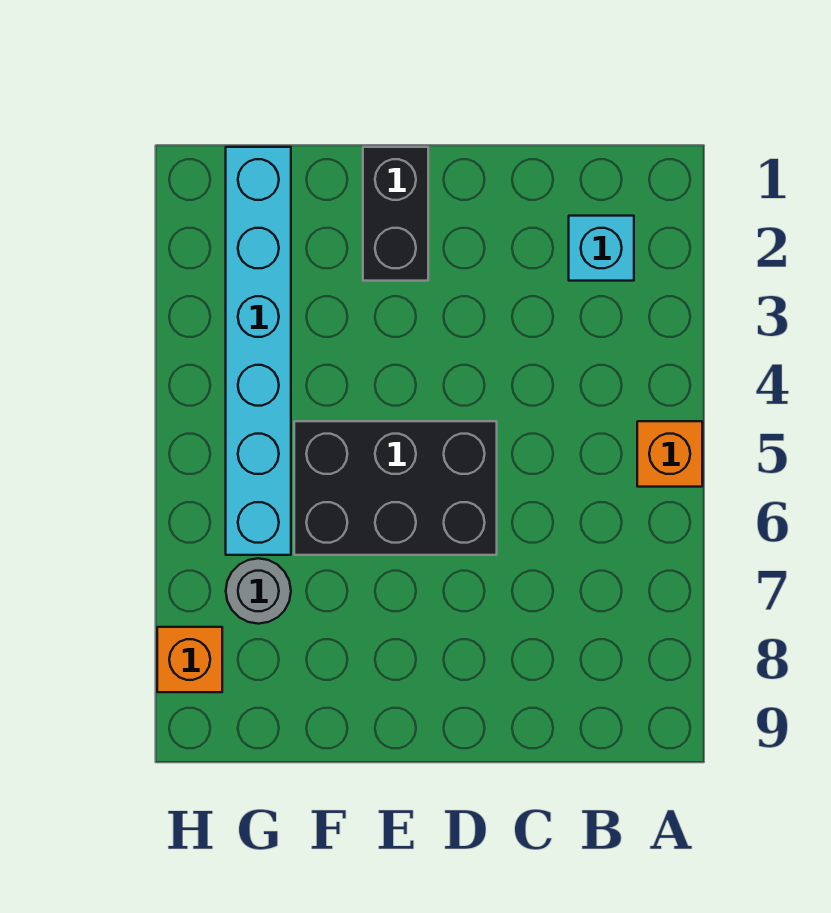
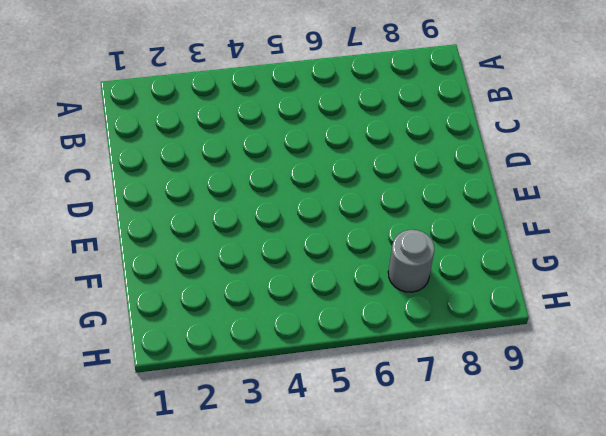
none -> orange 1x1 brick [637,421,702,487]
none -> cyan 1x1 brick [569,216,634,281]

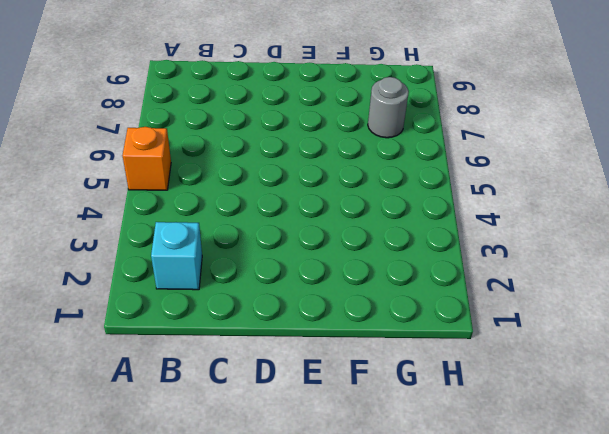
none -> black 2x3 brick [294,421,497,555]
none -> black 1x2 brick [363,147,428,281]

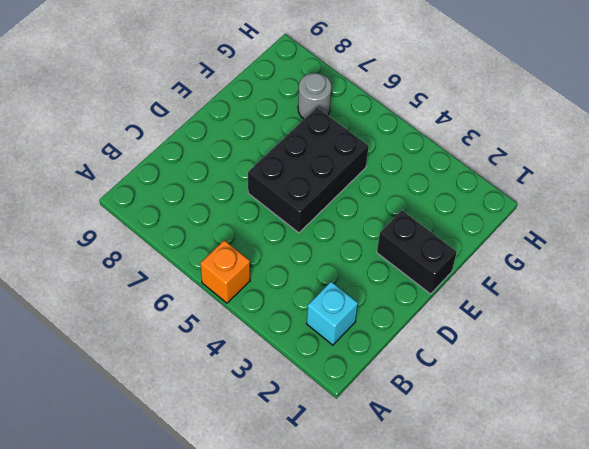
none -> cyan 1x6 brick [226,147,291,555]
none -> orange 1x1 brick [157,627,222,692]

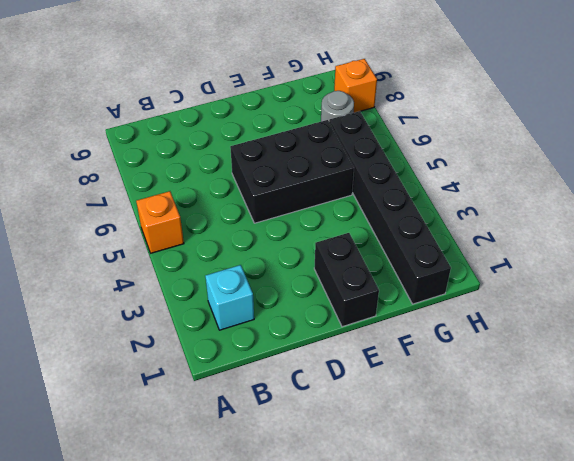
black 1x6 brick [329,111,451,304] -> cyan 1x6 brick [226,147,291,555]

